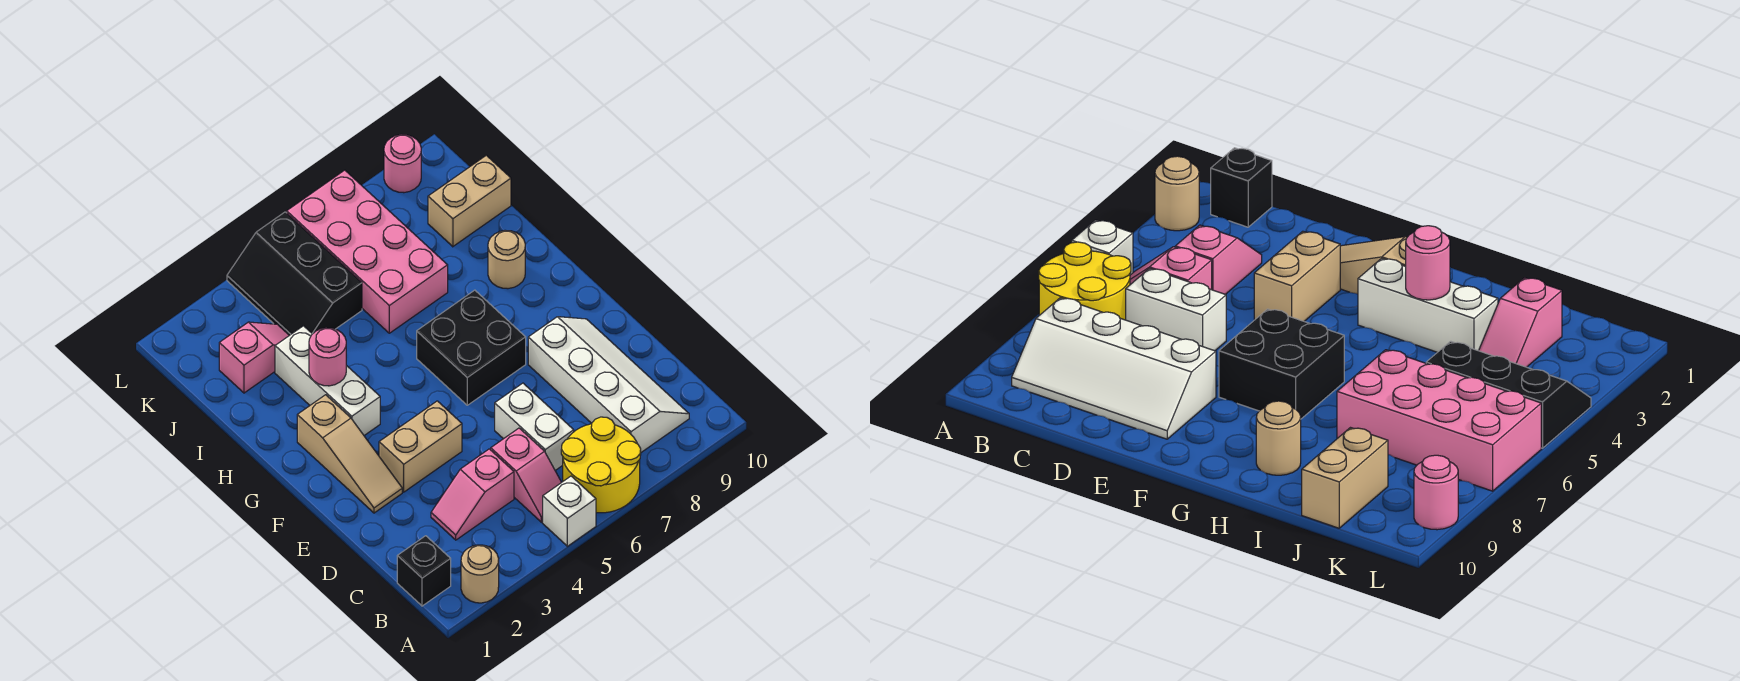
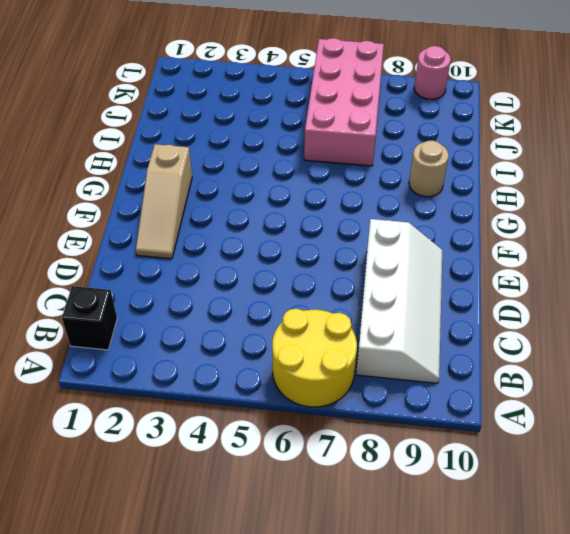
none -> tan 1x1 round brick [461,545,499,603]
none -> white 1x1 brick [543,476,596,546]
none -> pink 1x2 slope [491,428,562,522]

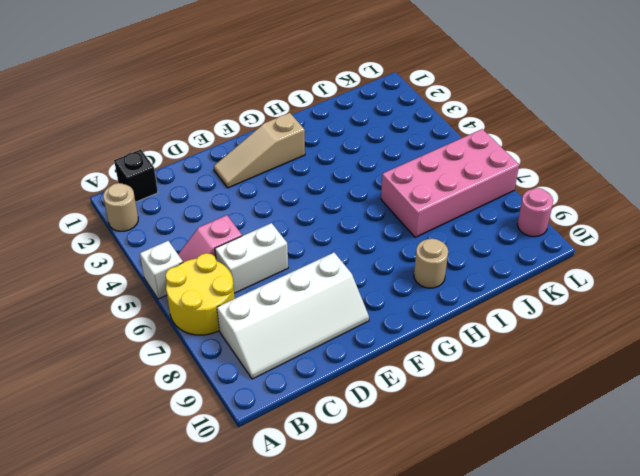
none -> pink 1x2 slope [431,449,514,540]
none -> tan 1x2 brick [379,401,462,492]
none -> black 2x2 brick [417,290,526,405]

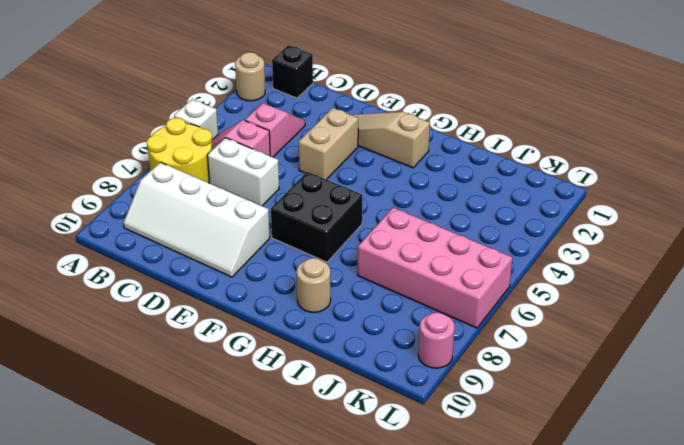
none -> white 1x3 brick [275,326,380,435]
none -> pink 1x2 slope [219,322,289,393]
none -> black 2x3 slope [227,212,362,335]

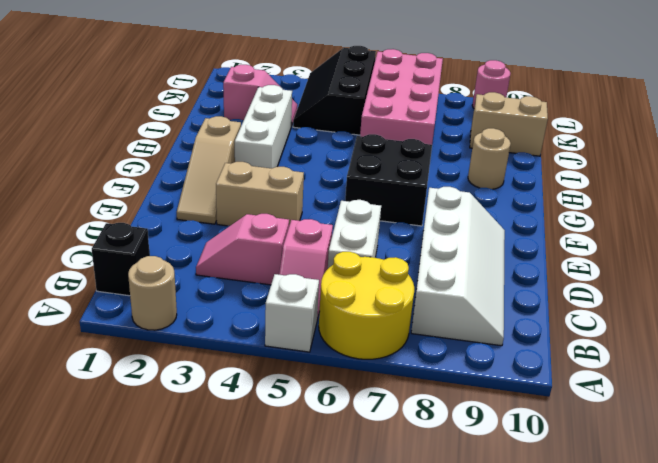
none -> pink 1x1 round brick [309,328,346,386]

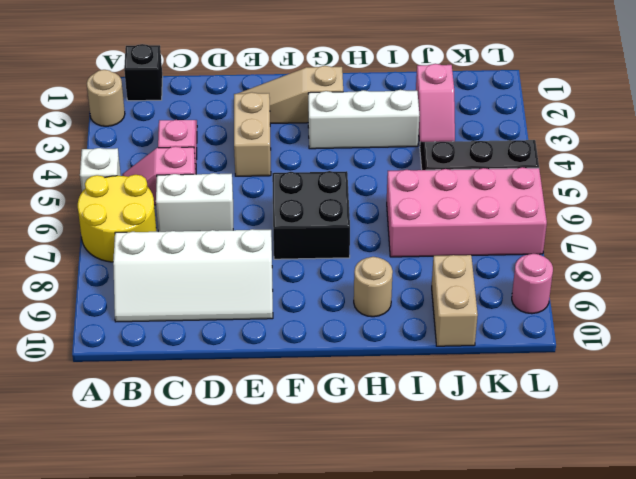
none -> pink 1x1 round brick [309,328,346,386]

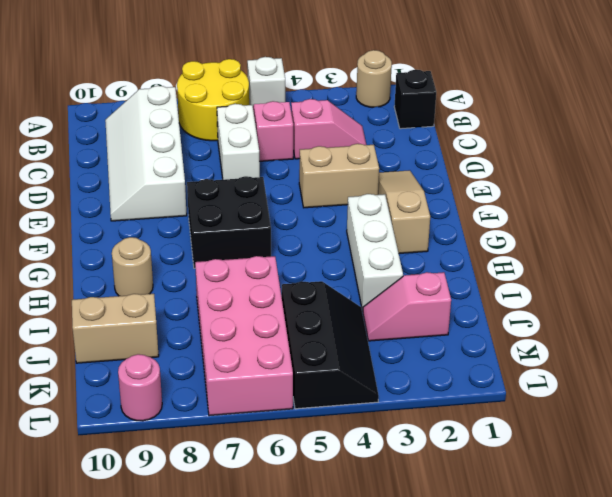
none -> pink 1x1 round brick [309,328,346,386]

